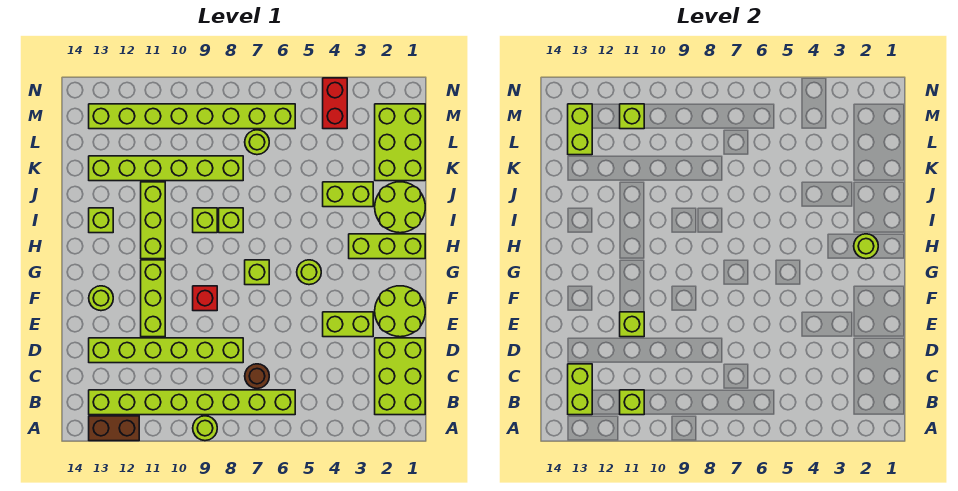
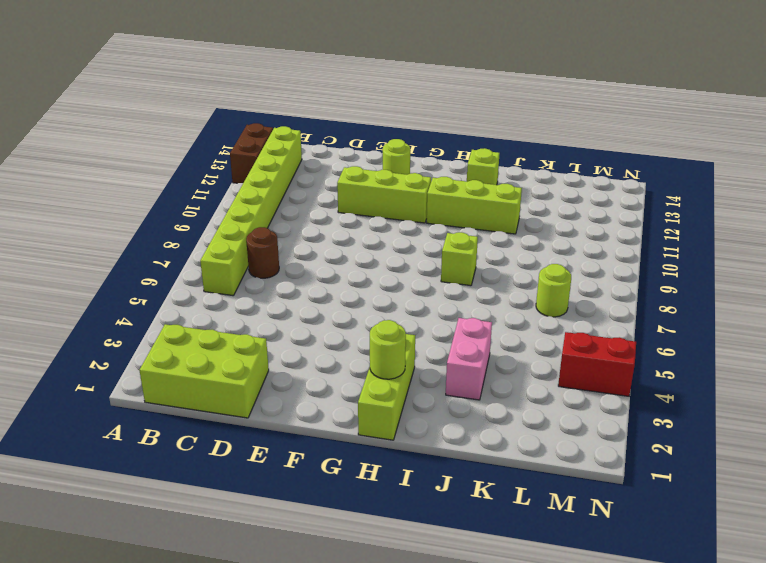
pink 1x2 brick [446,318,492,400] -> lime 1x2 brick [323,182,373,207]
none -> lime 1x1 round brick [193,416,217,441]
none -> lime 1x6 brick [89,338,243,363]
none -> lime 2x2 round brick [375,286,425,337]
none -> lime 1x2 brick [323,312,373,337]

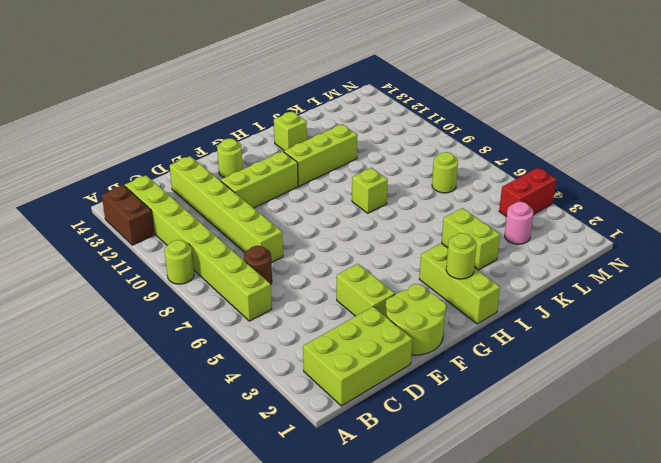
pink 1x1 round brick [505,202,533,244] -> none
none -> red 1x1 brick [193,286,217,311]
none -> lime 1x1 round brick [297,260,321,285]
none -> lime 1x1 brick [245,260,269,285]
none -> lime 2x2 round brick [375,182,425,233]

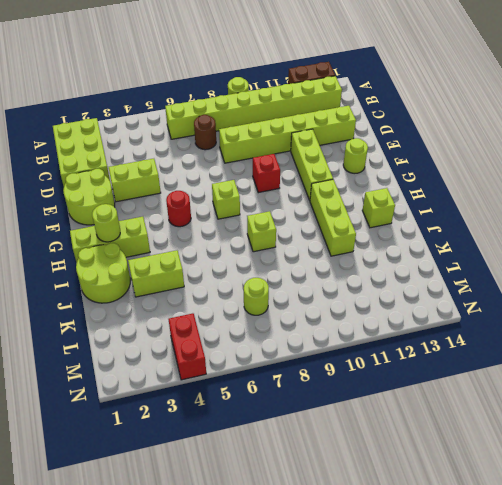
red 1x1 round brick [166,191,191,227] -> lime 1x1 round brick [297,260,321,285]
none -> lime 1x1 brick [193,208,217,233]
none -> lime 2x3 brick [375,104,425,181]
none -> lime 1x6 brick [89,156,243,181]
none -> lime 1x8 brick [89,104,295,129]

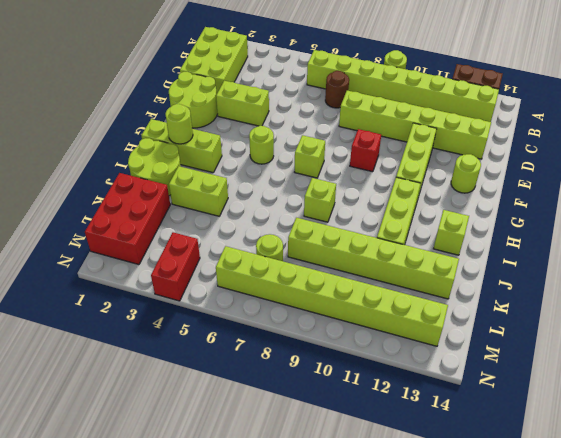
red 2x3 brick [85,173,170,265] -> lime 2x3 brick [375,104,425,181]
none -> lime 1x1 brick [193,208,217,233]
none -> lime 1x1 brick [620,390,644,415]
none -> lime 1x2 brick [568,364,592,415]
none -> lime 1x1 brick [620,312,644,337]

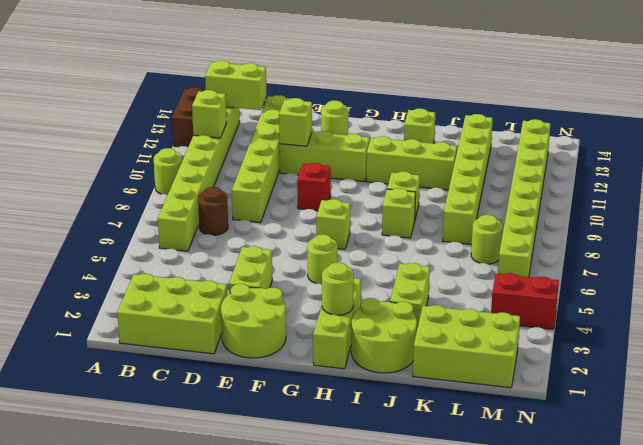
none -> lime 1x2 brick [568,104,592,155]
none -> lime 1x1 brick [620,104,644,129]

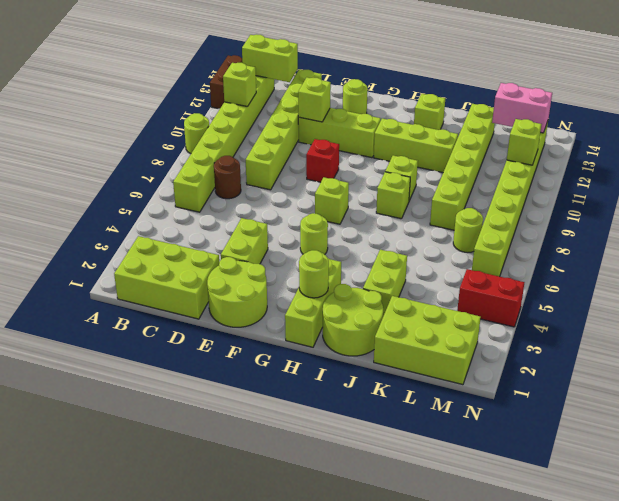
pink 1x2 brick [492,83,552,133] -> lime 1x2 brick [568,104,592,155]

